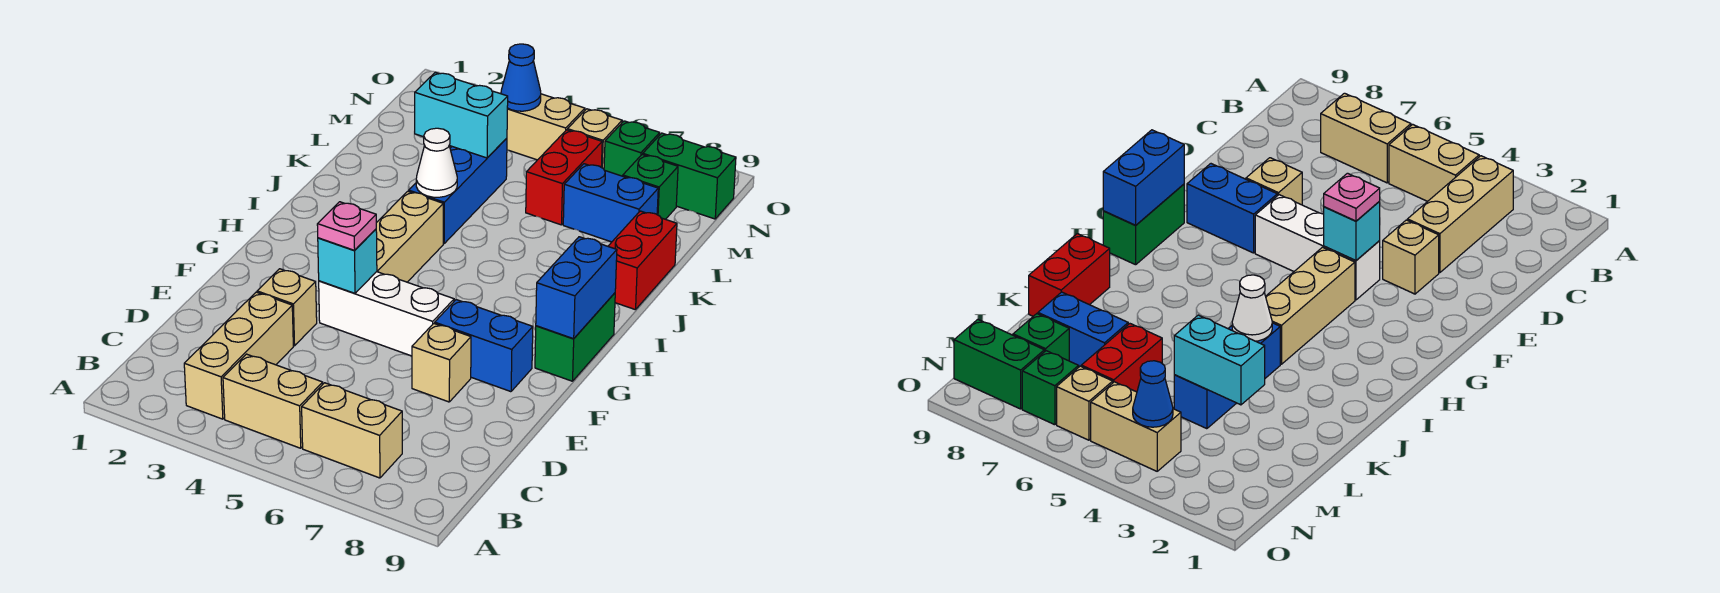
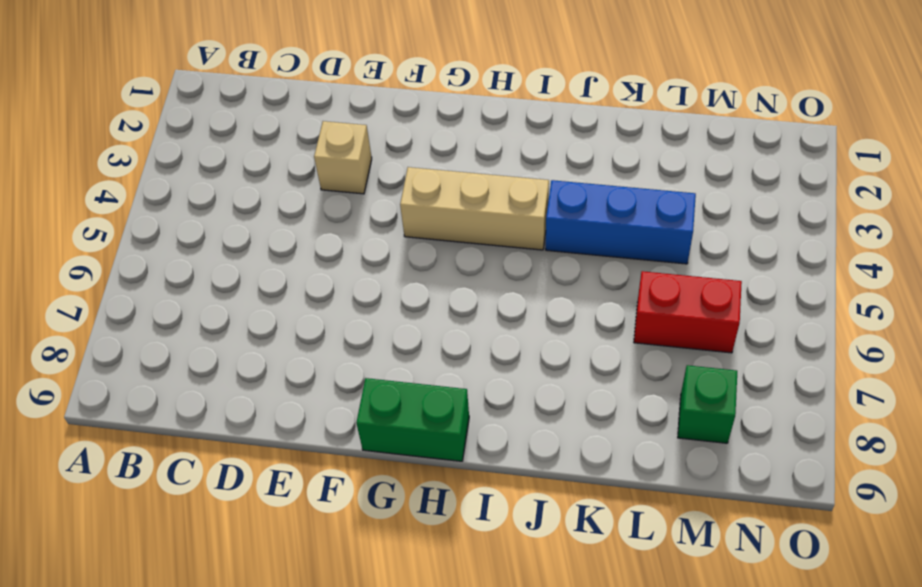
none -> tan 1x3 brick [184,292,293,419]
none -> tan 1x2 brick [223,354,323,448]
none -> tan 1x2 brick [302,383,402,478]

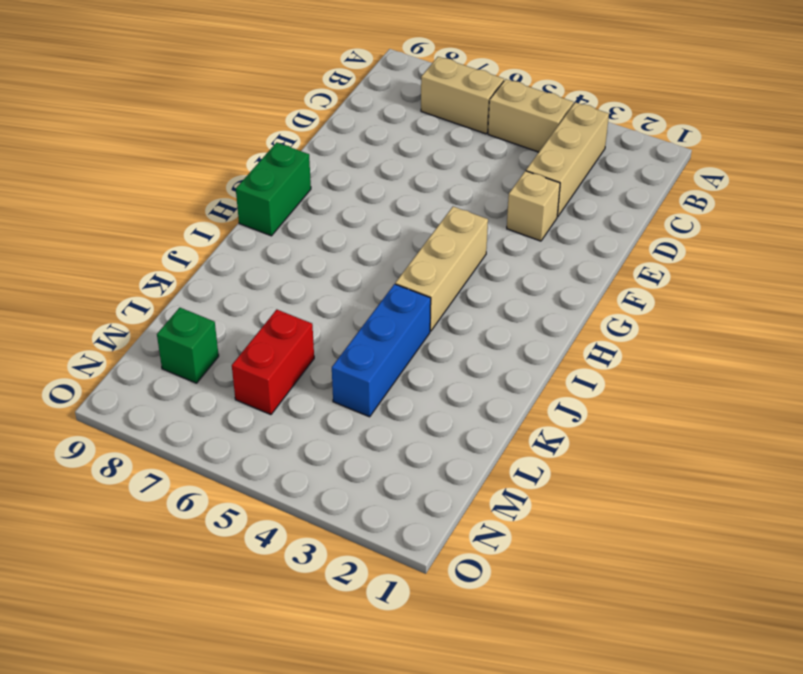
none -> tan 1x1 brick [412,323,471,402]
none -> white 1x3 brick [319,272,454,356]
none -> blue 1x2 brick [435,300,533,392]

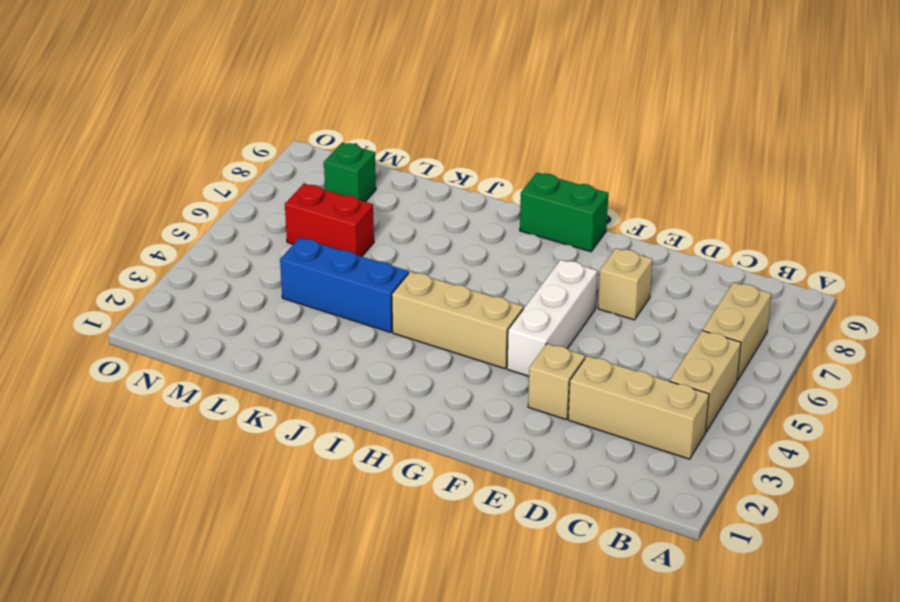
none -> blue 1x2 brick [435,300,533,392]
none -> red 1x2 brick [608,211,677,310]
none -> blue 1x2 brick [563,164,658,242]

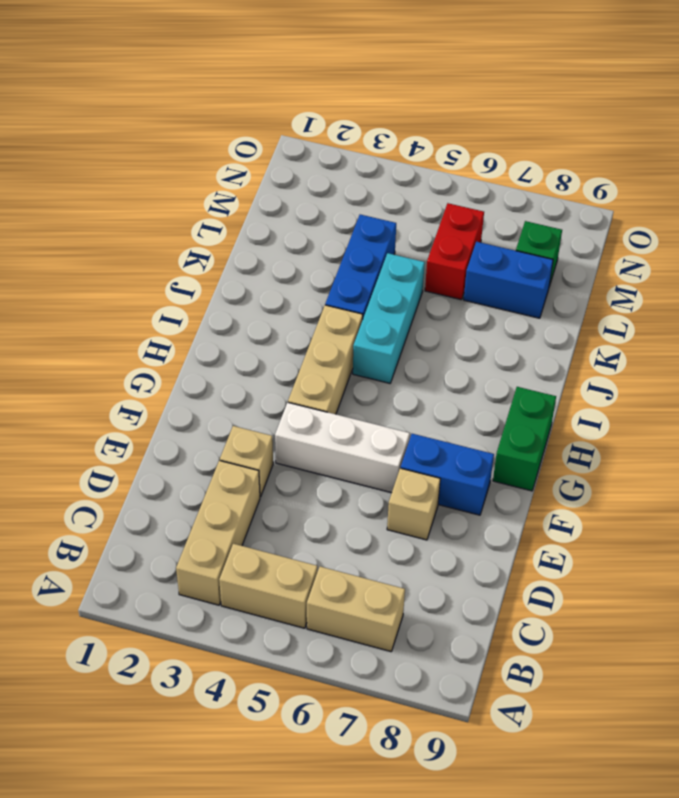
cyan 1x3 brick [353,253,425,383] -> none
none -> red 1x2 brick [608,211,677,310]
none -> tan 1x2 brick [507,94,585,160]
none -> tan 1x1 brick [568,109,622,169]

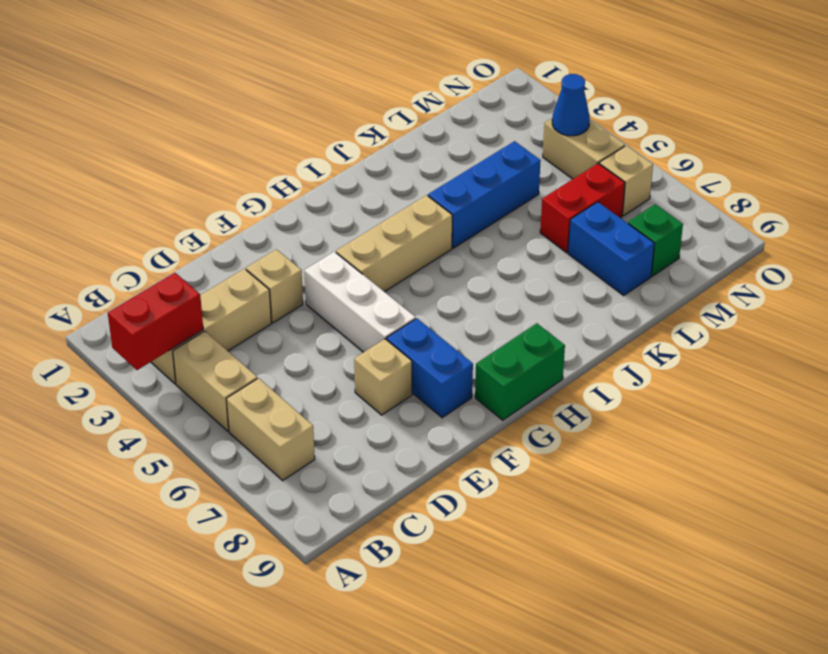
red 1x2 brick [108,273,203,370] -> red 1x2 brick moved to [608,211,677,310]
none -> green 1x1 brick [604,121,660,176]
none -> green 1x2 brick [643,133,736,219]
none -> cyan 1x1 brick [318,229,377,293]

